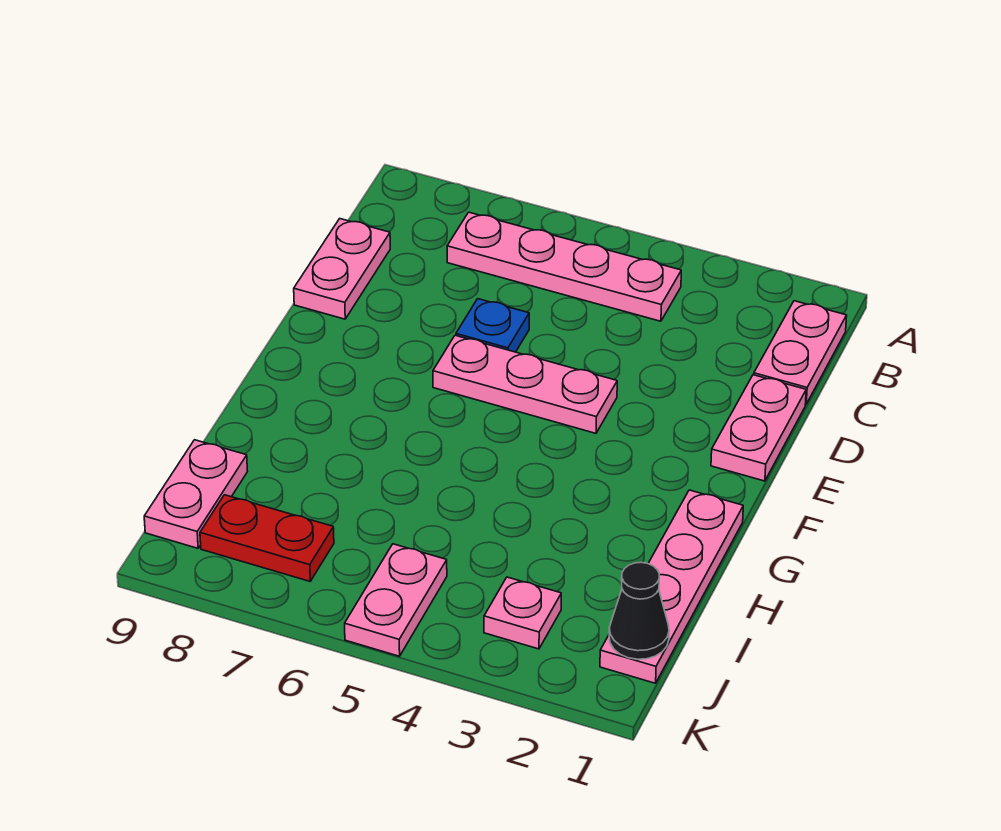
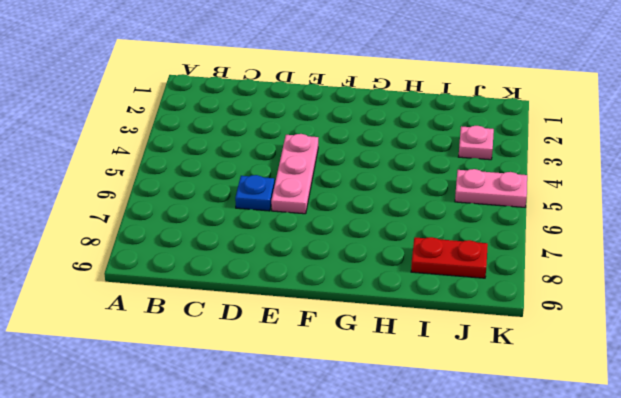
red 1x2 plate [411,237,488,278] -> red 1x2 plate turned to [200,495,334,581]
none -> pink 1x2 plate [754,301,847,404]
none -> pink 1x4 plate [447,212,681,321]
none -> pink 1x2 plate [294,219,390,319]

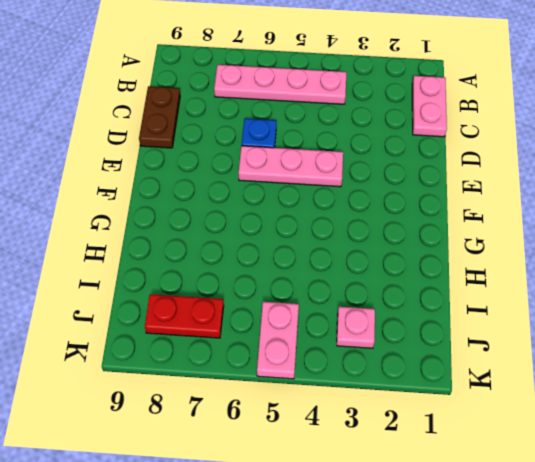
brown 1x2 plate [139,86,180,148] -> pink 1x2 plate [294,219,390,319]
none -> pink 1x2 plate [711,375,806,481]
none -> pink 1x4 plate [600,490,743,683]
none -> pink 1x2 plate [144,440,248,548]

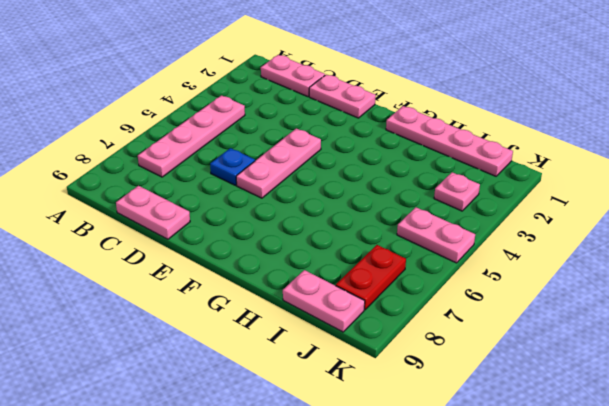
none -> black 1x1 cone [609,562,669,659]

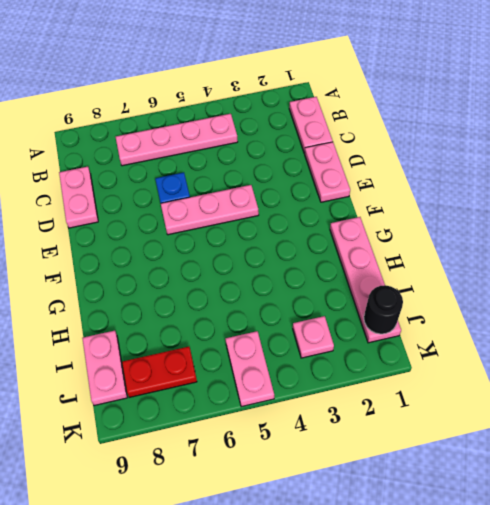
black 1x1 round brick [364,285,403,334] -> black 1x1 cone [609,562,669,659]

